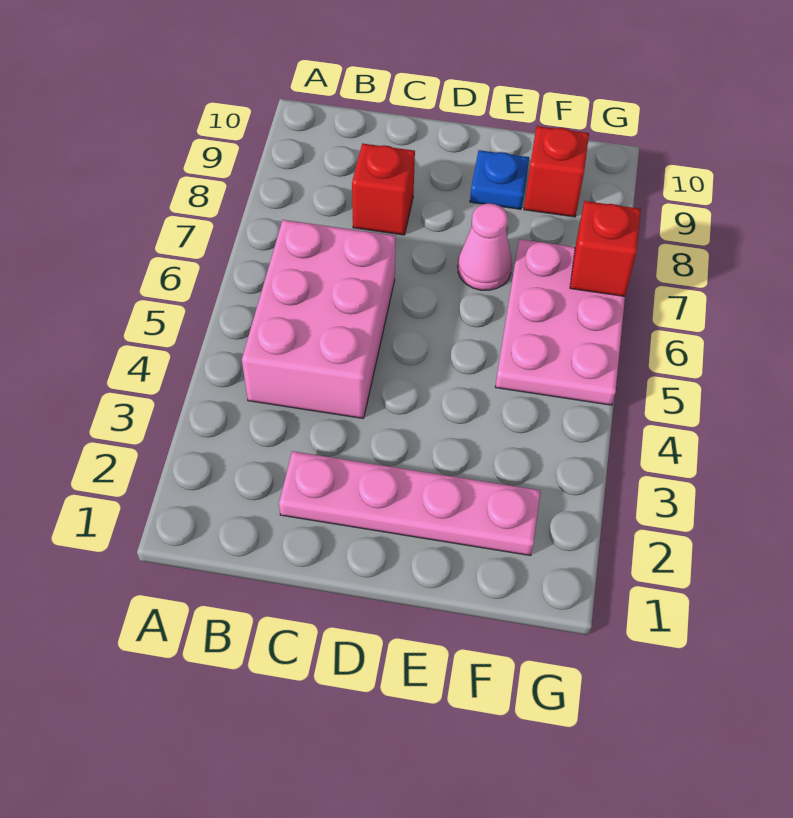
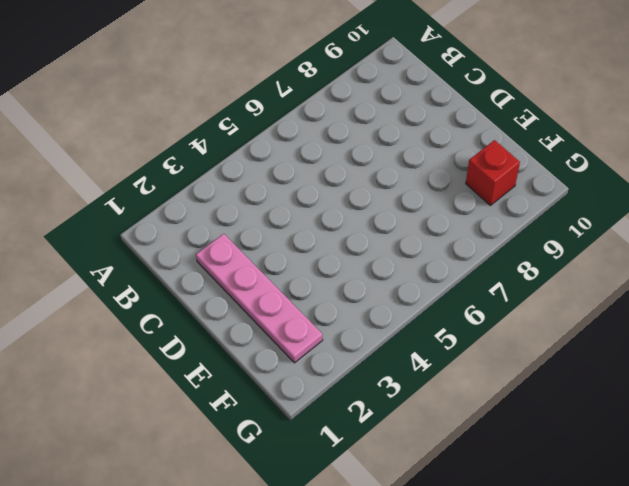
none -> pink 2x3 brick [242,220,396,418]
none -> red 1x1 brick [352,143,415,235]

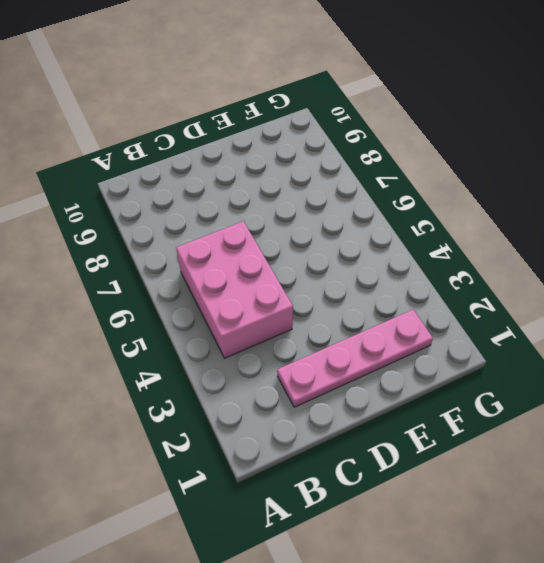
none -> red 1x1 brick [352,143,415,235]
none -> pink 1x1 cone [458,203,512,290]

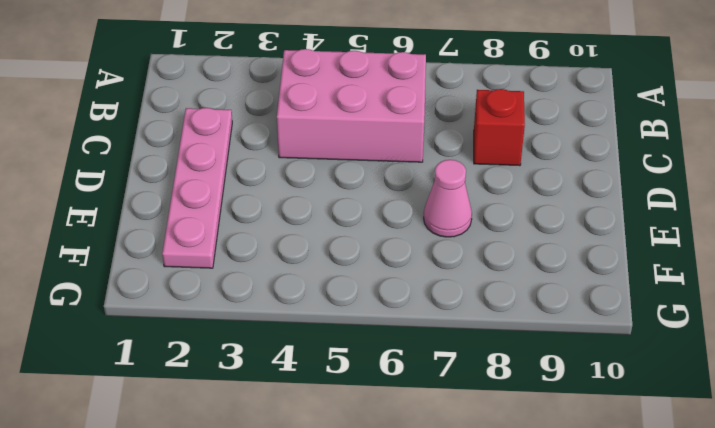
none -> blue 1x1 plate [470,150,529,209]
none -> pink 2x3 plate [495,239,625,405]

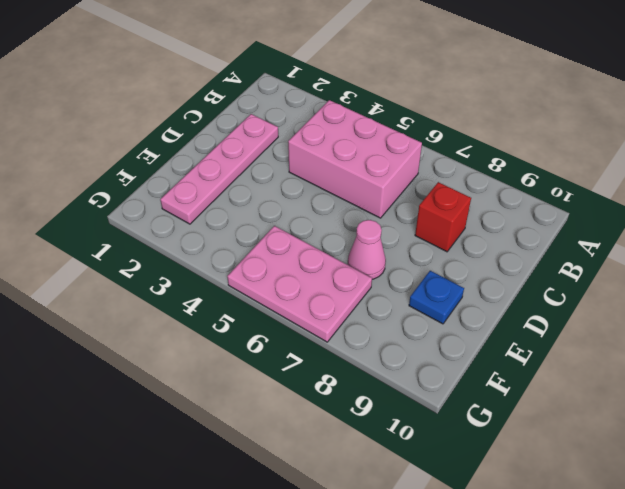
none -> red 1x1 brick [524,126,589,217]
none -> red 1x1 brick [570,201,641,296]

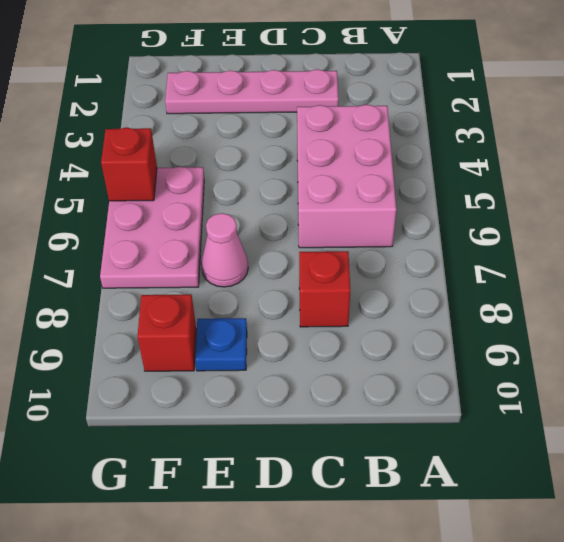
red 1x1 brick [101,127,157,201] -> red 1x1 brick moved to [570,201,641,296]

